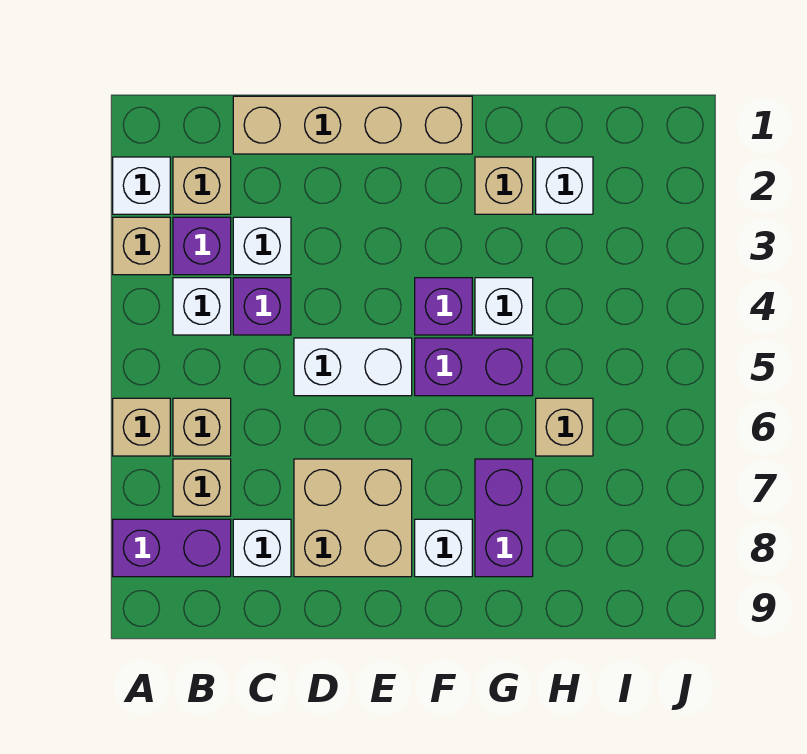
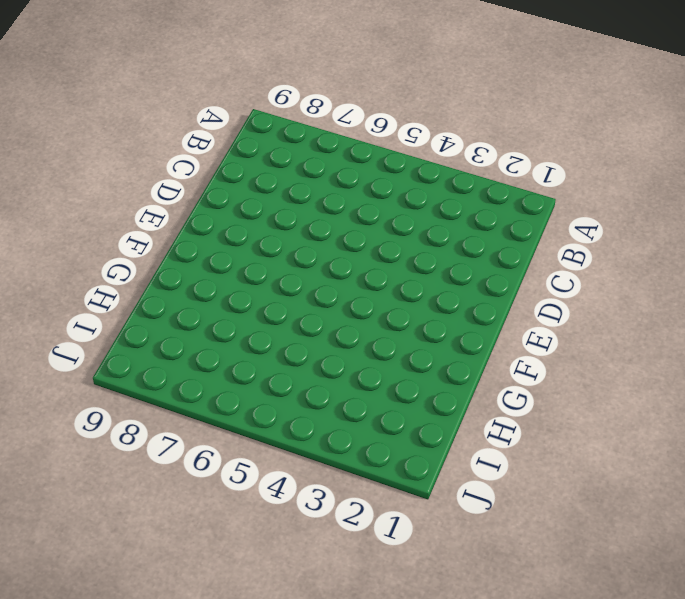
none -> white 1x1 brick [113,157,170,214]
none -> tan 1x1 brick [113,217,170,275]
none -> tan 1x1 brick [113,398,170,456]

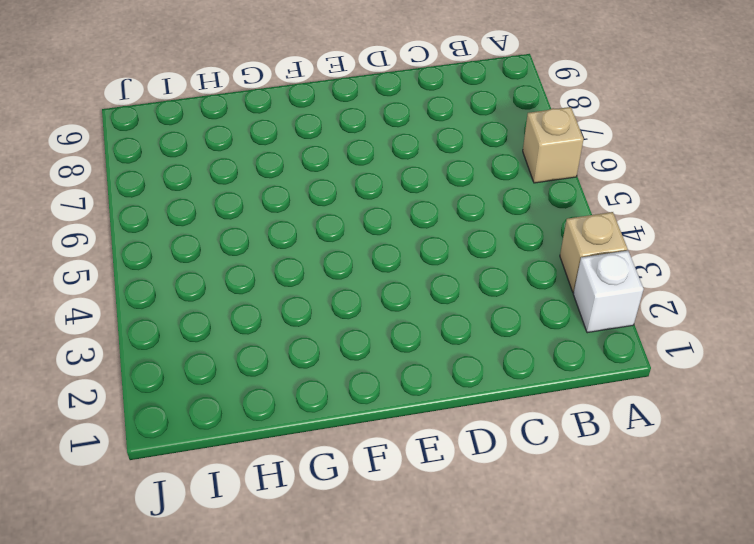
none -> purple 1x2 brick [113,519,231,577]
none -> tan 1x1 brick [173,157,231,214]
none -> purple 1x1 brick [173,217,231,275]

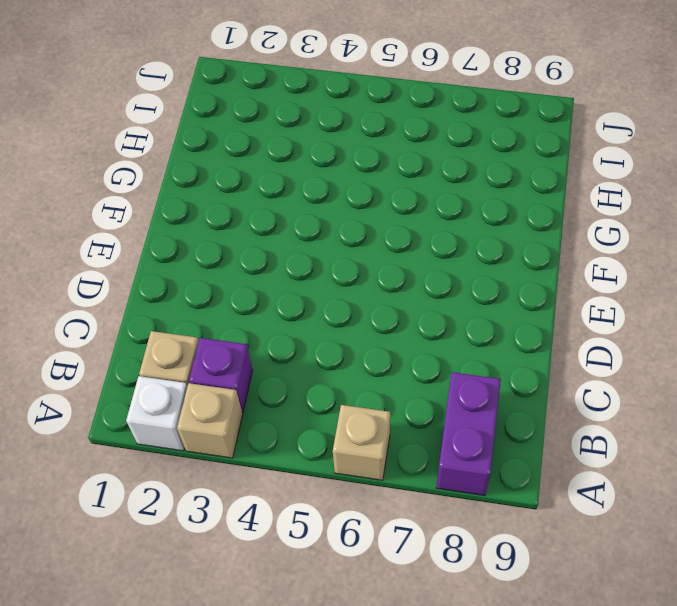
none -> white 1x1 brick [173,278,231,335]
none -> tan 1x1 brick [173,398,231,456]
none -> tan 1x1 brick [173,459,231,516]

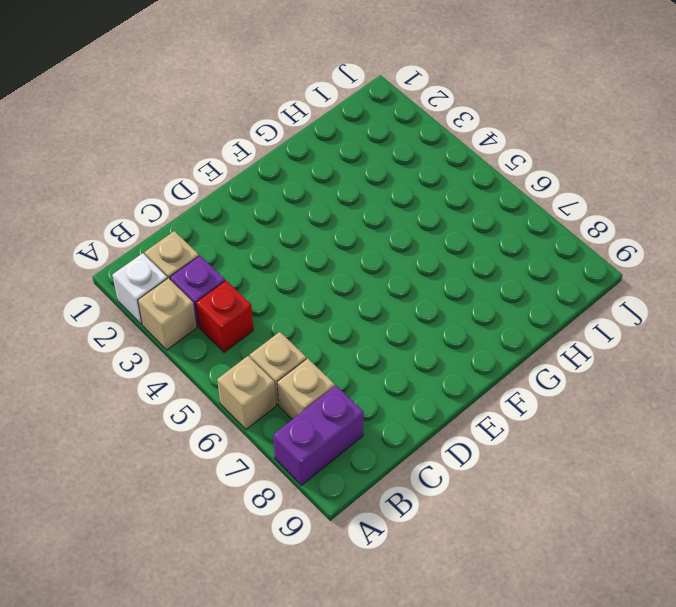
red 1x1 brick [196,281,253,352] -> white 1x1 brick [173,278,231,335]
none -> tan 1x4 brick [233,96,472,154]
none -> white 1x1 brick [233,217,291,275]
none -> purple 1x1 brick [233,278,291,335]

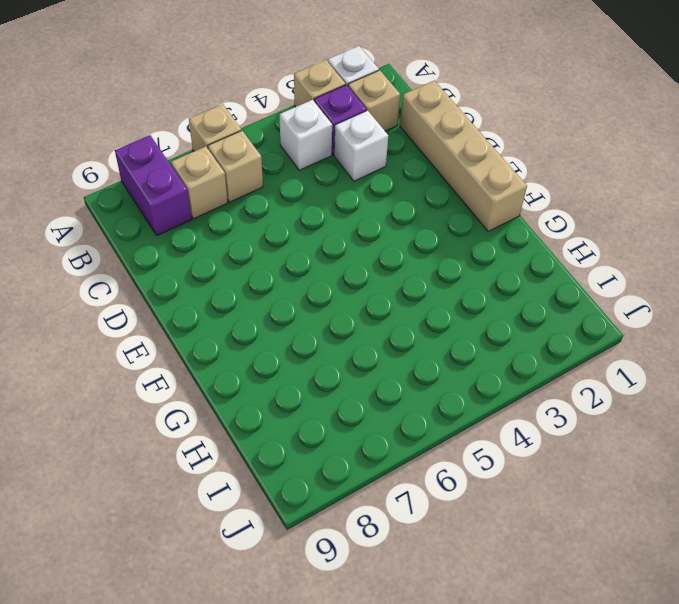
none -> purple 1x1 brick [233,278,291,335]
none -> white 1x1 brick [233,519,291,577]
none -> white 1x2 brick [294,338,412,396]

